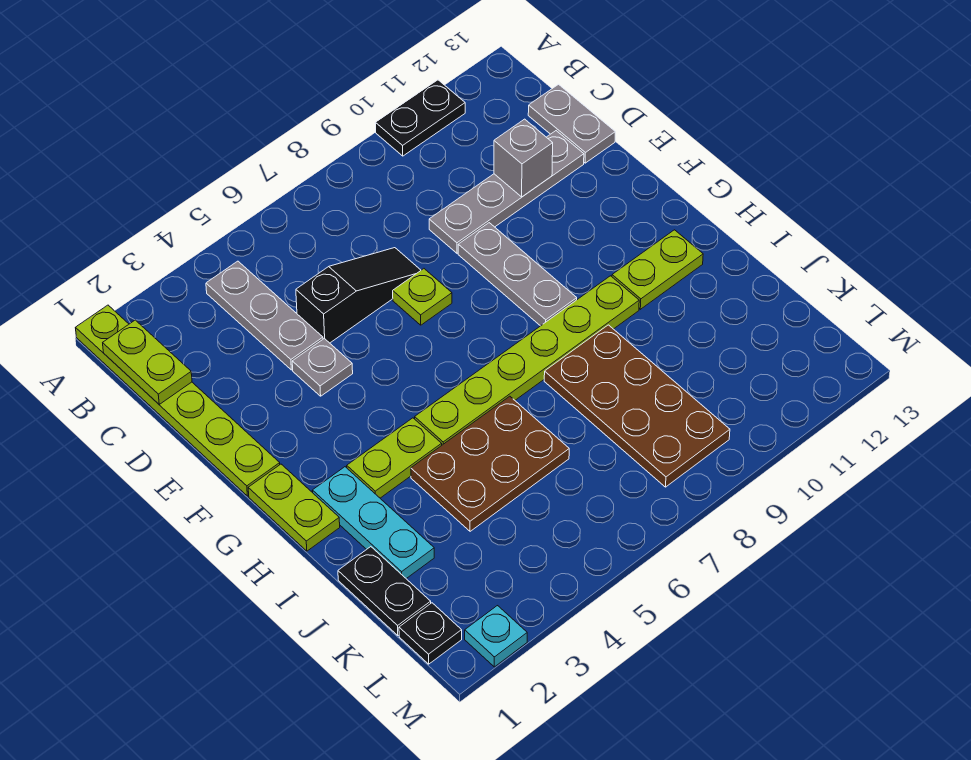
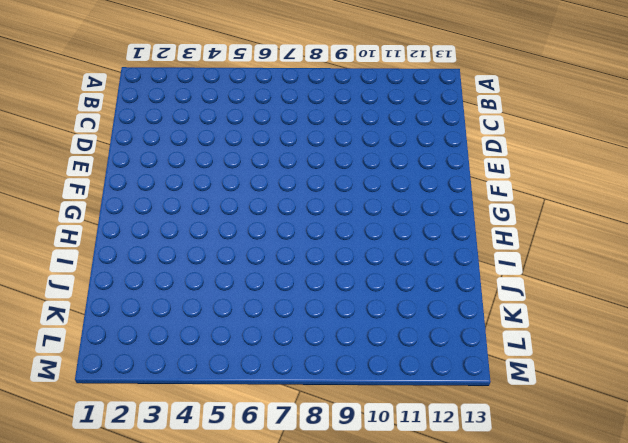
none -> lime 1x6 plate [76,305,280,496]
none -> black 1x2 plate [375,80,465,156]
none -> grey 1x3 plate [206,261,323,370]

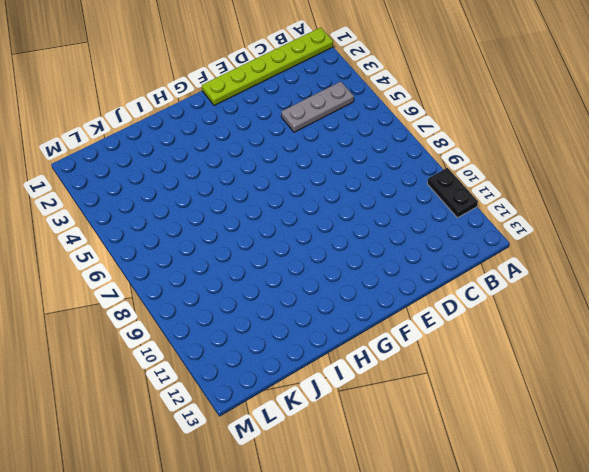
none -> grey 1x2 plate [528,84,615,163]
none -> black 1x3 slope [296,248,421,343]
none -> grey 1x4 plate [429,131,584,253]

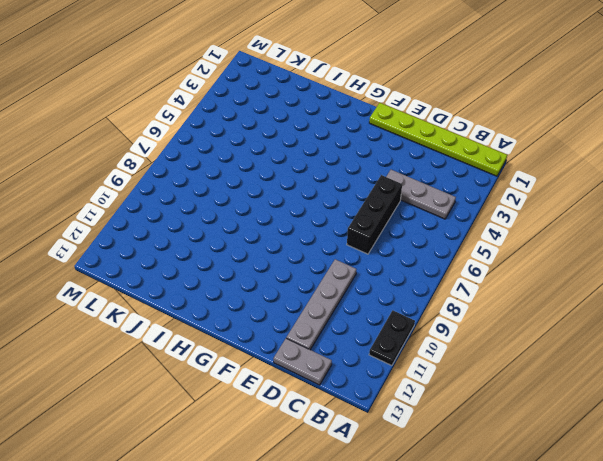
black 1x3 brick [347,175,402,254] -> black 1x3 slope [296,248,421,343]
none -> grey 1x1 plate [292,338,353,396]
none -> lime 1x1 plate [393,269,452,325]
none -> grey 1x3 plate [458,223,577,326]

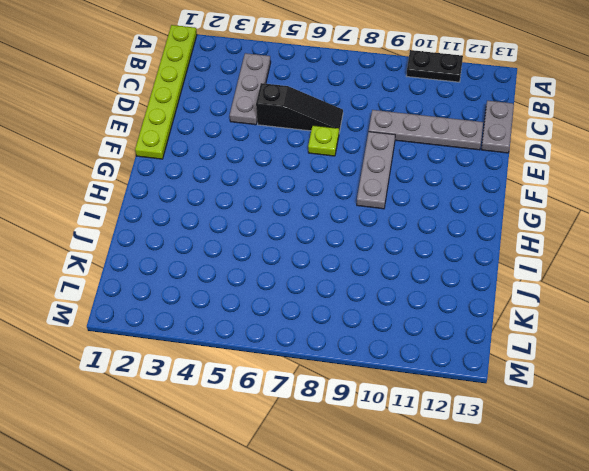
none -> grey 1x1 plate [292,338,353,396]
none -> lime 1x2 plate [248,464,340,551]
none -> cyan 1x3 plate [312,467,434,579]

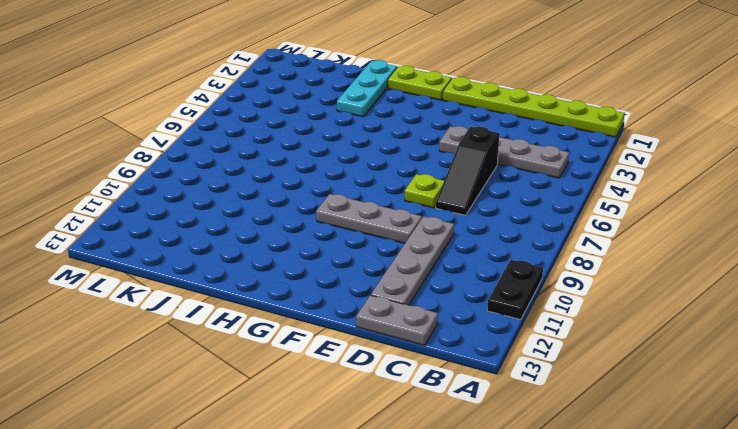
cyan 1x3 plate [337,60,397,117] -> cyan 1x3 plate turned to [312,467,434,579]
none -> lime 1x2 plate [347,418,442,498]
none -> lime 1x6 plate [415,276,639,445]
none -> lime 1x2 plate [612,230,703,309]

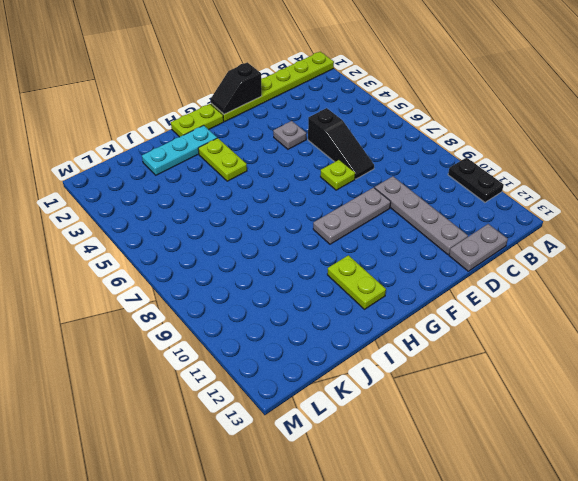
black 1x2 slope [211,62,262,114] -> none
none -> grey 1x3 plate [206,261,323,370]
none -> lime 1x6 plate [415,276,639,445]
none -> brown 2x3 plate [411,396,569,531]

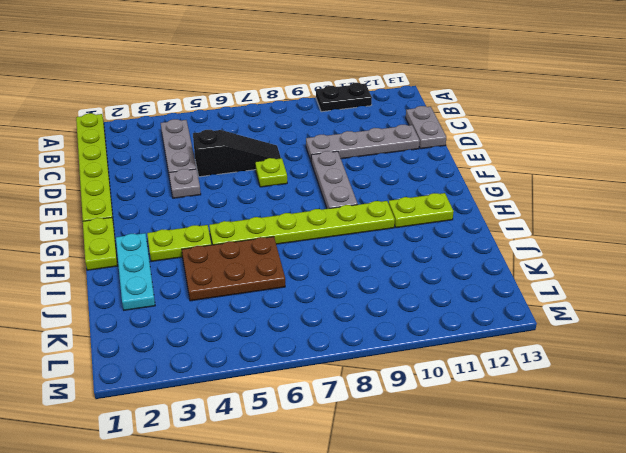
none -> brown 2x4 plate [544,325,730,487]
none -> black 1x2 plate [338,547,431,635]
none -> black 1x1 plate [399,603,462,664]

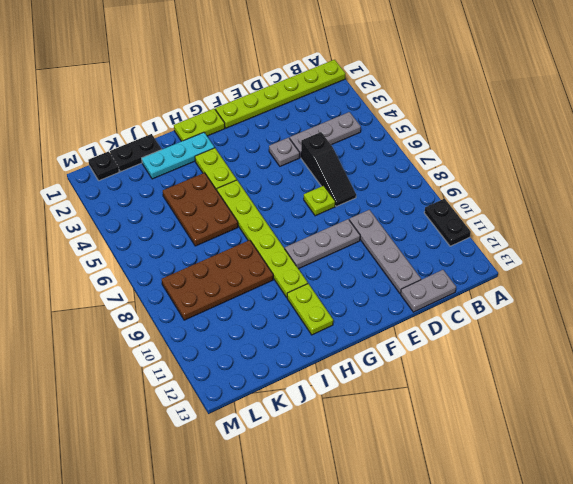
none -> cyan 1x1 plate [465,606,527,667]
none -> lime 1x2 plate [103,320,192,404]
none -> grey 1x1 brick [494,119,553,197]

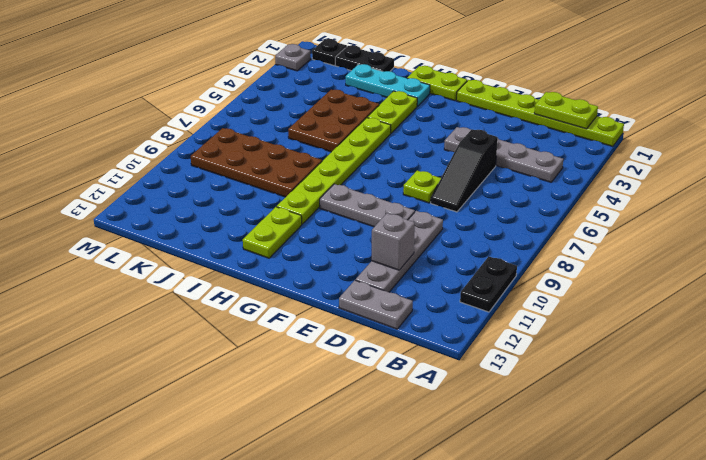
grey 1x1 plate [275,44,311,71] -> cyan 1x1 plate [465,606,527,667]

